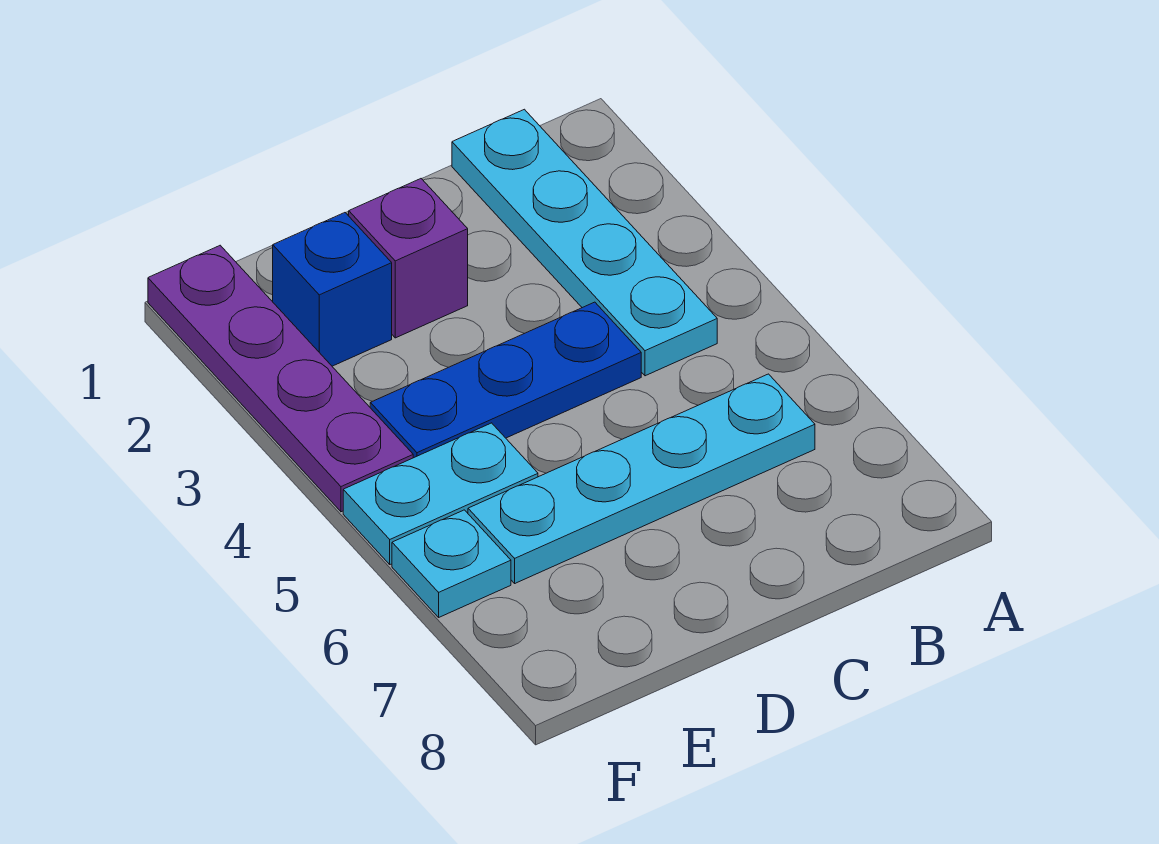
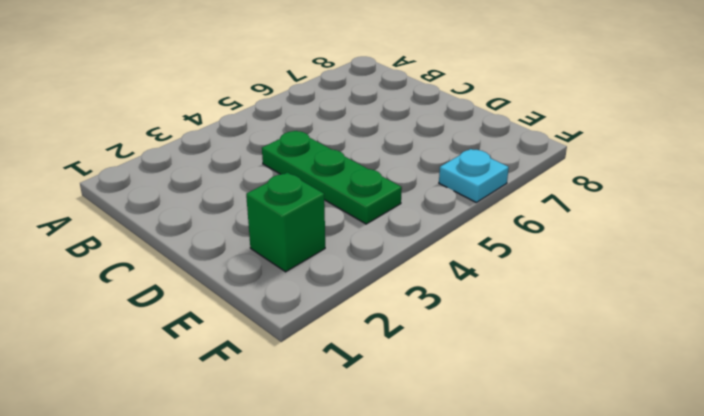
green 1x3 plate [262,131,402,224] -> blue 1x3 plate [370,302,641,458]
green 1x1 brick [246,173,325,272] -> blue 1x1 brick [273,213,392,366]
none -> cyan 1x4 plate [452,109,717,376]
none -> cyan 1x4 plate [468,374,815,583]

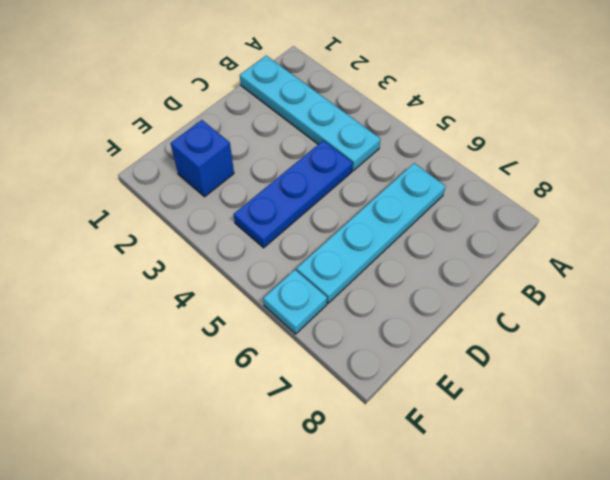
none -> purple 1x1 brick [349,179,468,338]
none -> cyan 1x2 plate [343,423,538,564]

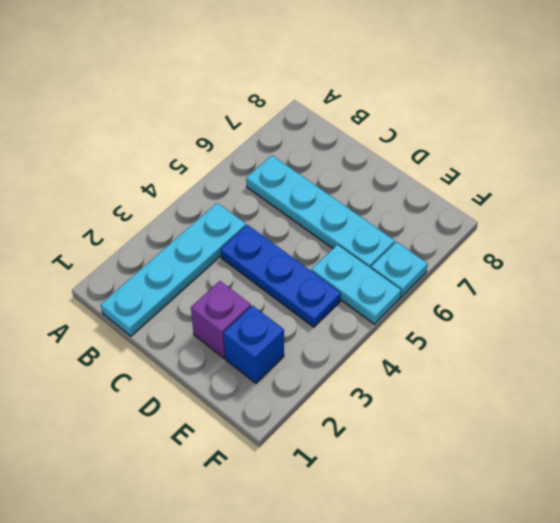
none -> purple 1x4 plate [148,245,413,512]

